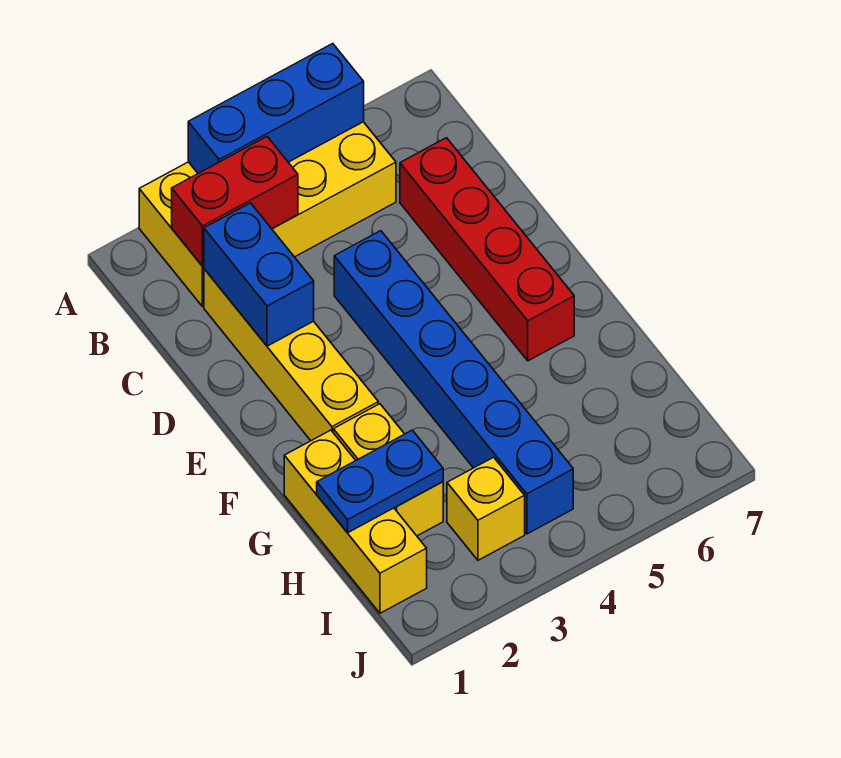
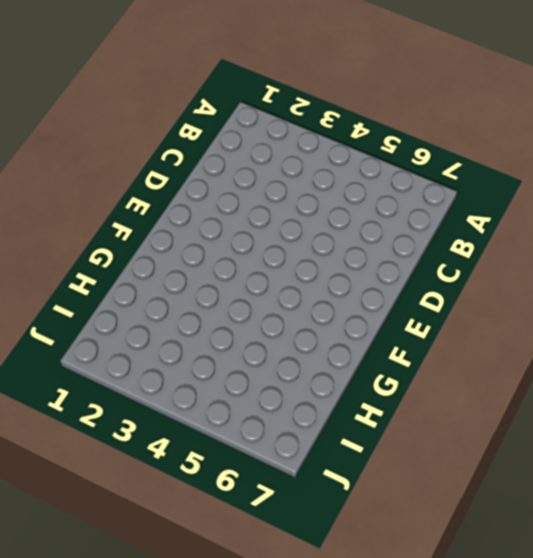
none -> yellow 2x4 brick [139,122,396,307]
none -> yellow 1x4 brick [204,269,378,441]

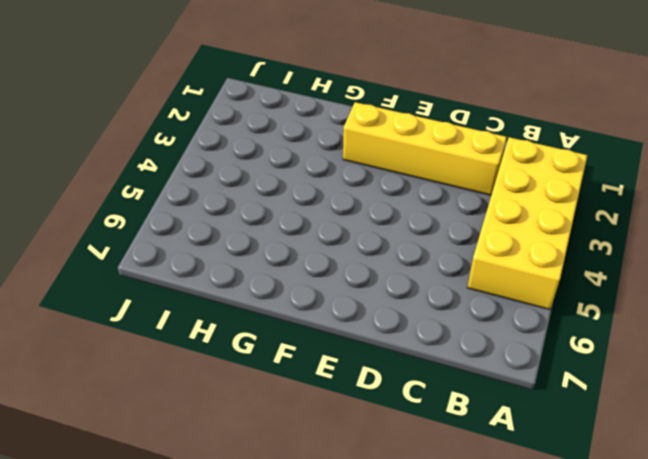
none -> red 1x4 brick [400,138,574,361]
none -> blue 1x6 brick [334,231,573,534]

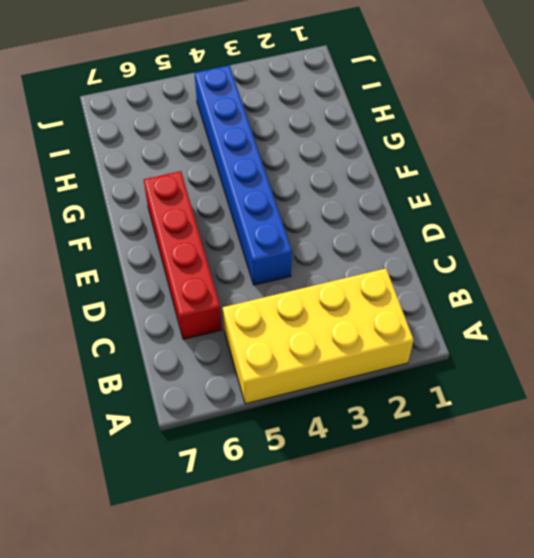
none -> yellow 1x4 brick [204,269,378,441]
none -> yellow 1x3 brick [284,430,427,613]

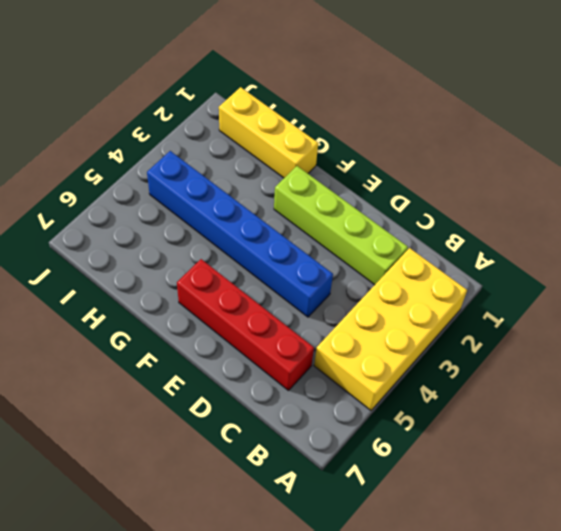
lime 1x4 brick [274,166,408,285] -> yellow 1x4 brick [204,269,378,441]
none -> yellow 1x2 brick [333,404,443,536]
none -> yellow 1x1 brick [447,457,525,560]

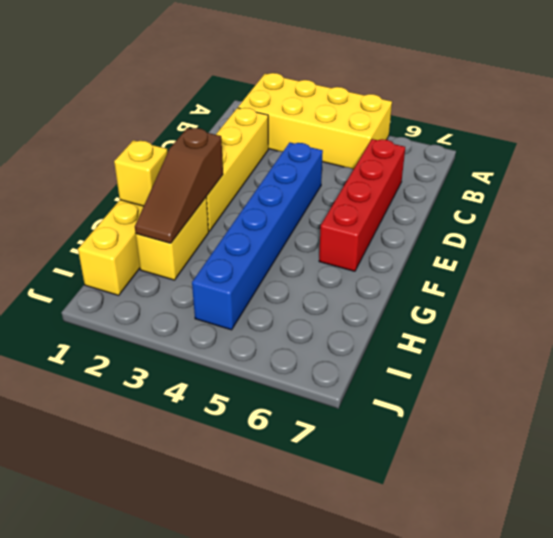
brown 1x3 slope [135,128,223,243] -> blue 1x2 plate [317,430,443,533]
yellow 1x1 brick [114,140,168,206] -> yellow 1x1 brick moved to [447,457,525,560]
none -> blue 1x3 brick [188,44,364,173]
none -> red 1x2 brick [172,137,298,266]

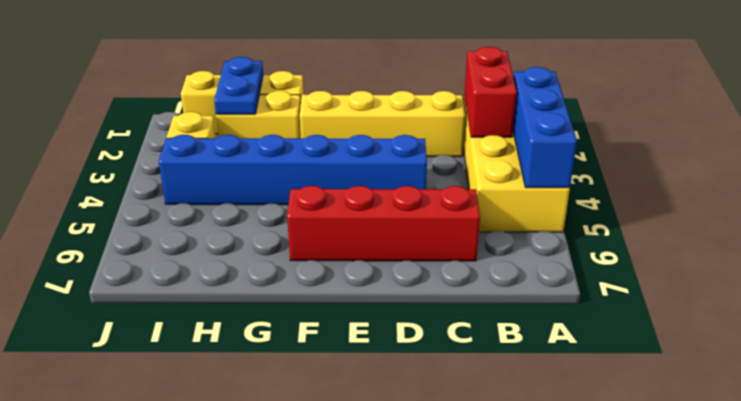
none -> blue 1x2 brick [204,203,314,346]

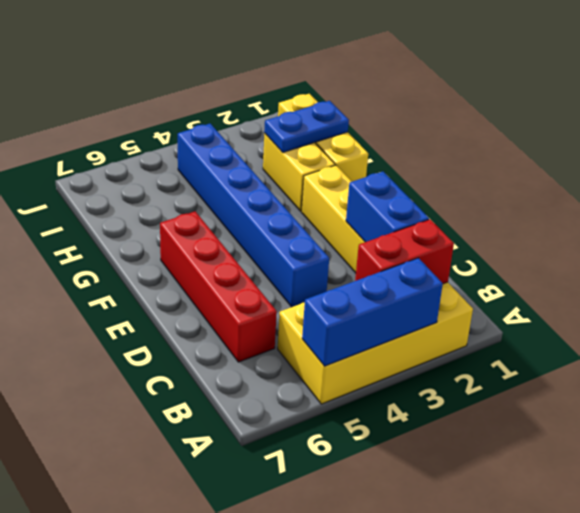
none -> yellow 1x1 brick [447,457,525,560]

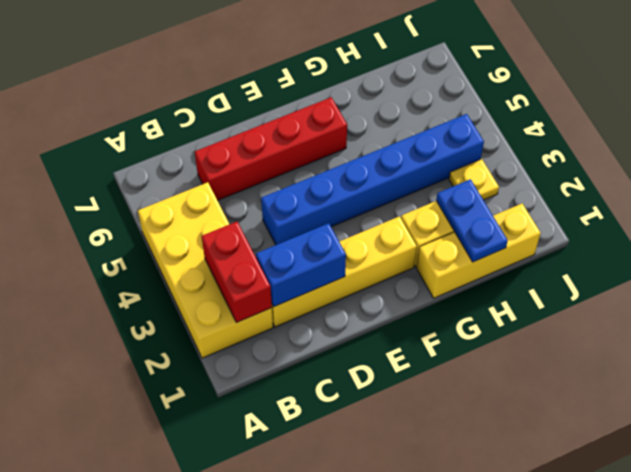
yellow 1x1 plate [449,159,499,200] -> yellow 1x1 brick [447,457,525,560]
none -> blue 1x3 brick [188,44,364,173]

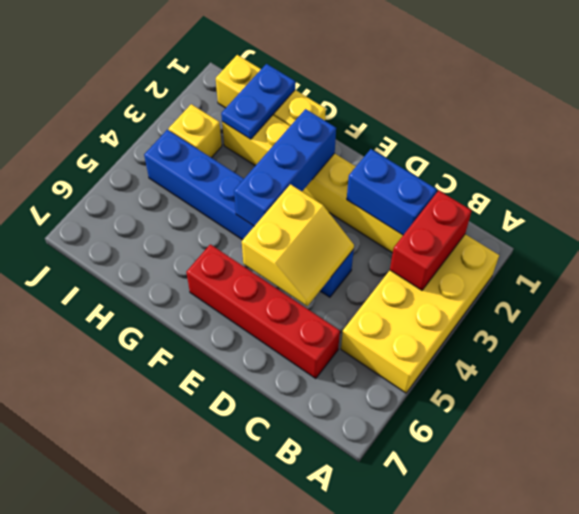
yellow 2x2 slope [242,184,354,306] -> none
blue 1x3 brick [234,109,336,226] -> blue 1x3 brick moved to [188,44,364,173]

